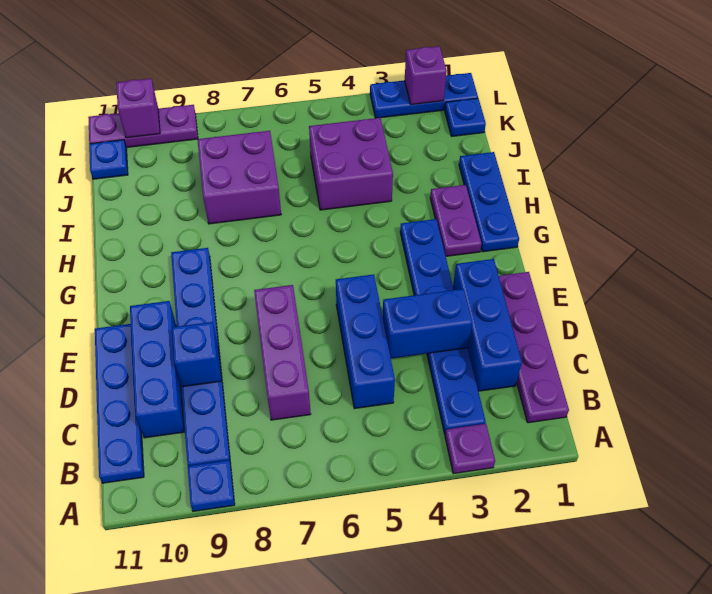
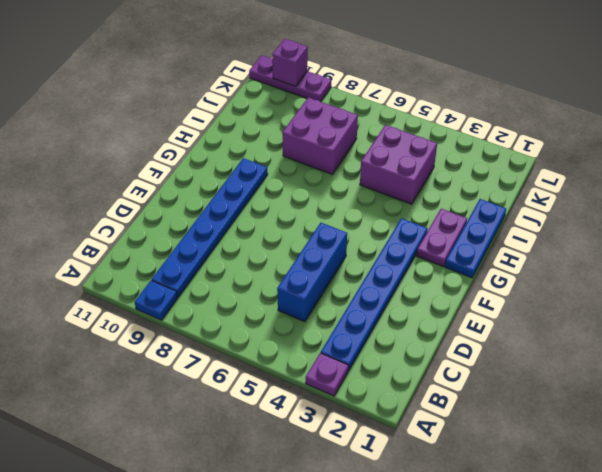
none -> purple 1x4 plate [499,272,569,423]
none -> blue 1x4 plate [95,324,144,483]
none -> blue 1x3 brick [453,259,522,391]

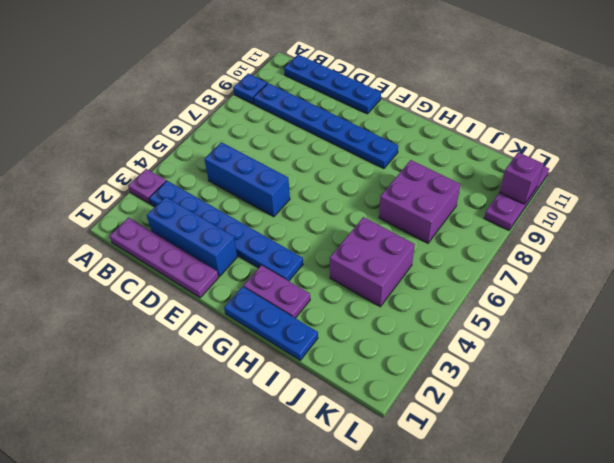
none -> purple 1x3 brick [254,285,311,420]
none -> blue 1x3 brick [130,301,184,438]
none -> blue 1x1 plate [445,98,486,136]

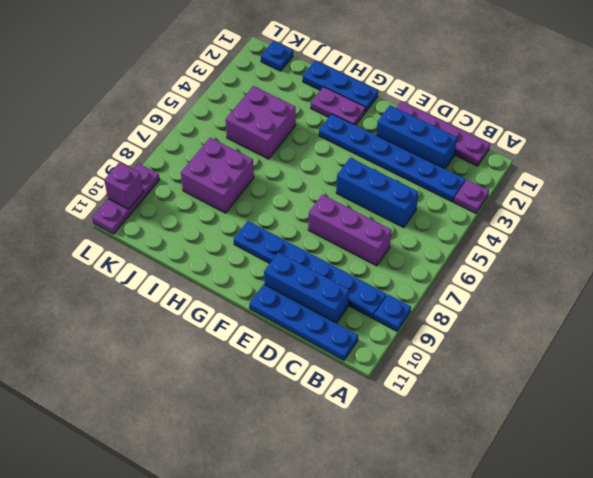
none -> blue 1x1 plate [89,140,128,179]
none -> blue 1x3 plate [370,73,478,118]
none -> blue 1x2 brick [383,289,472,358]

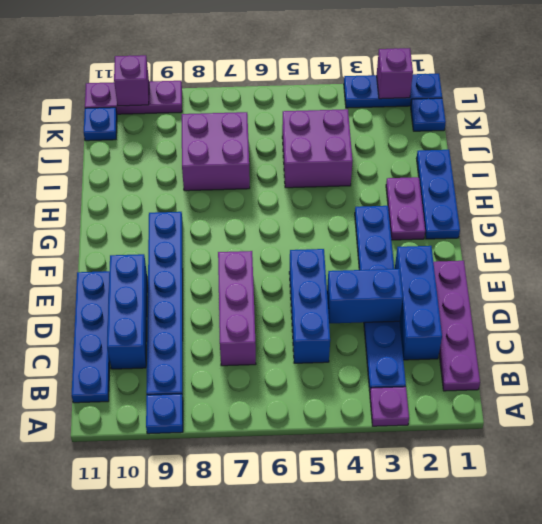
none -> blue 1x1 brick [172,322,221,387]

